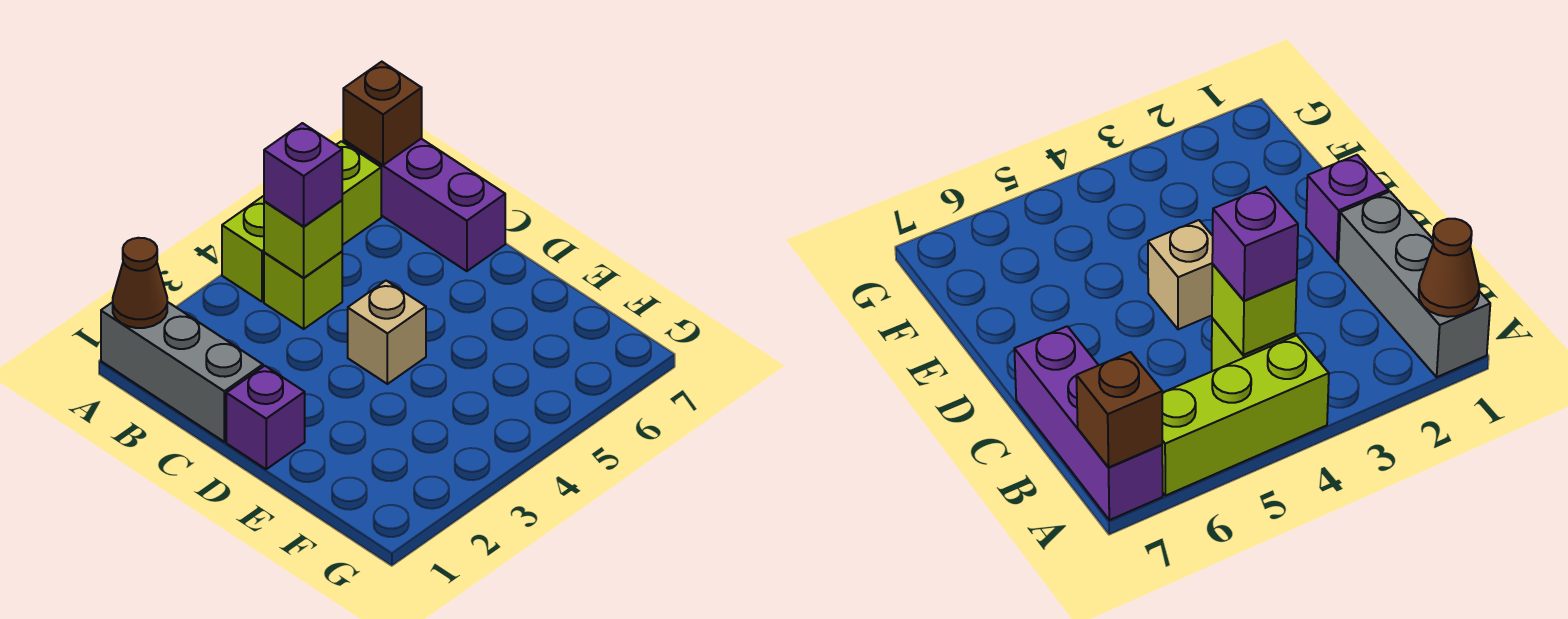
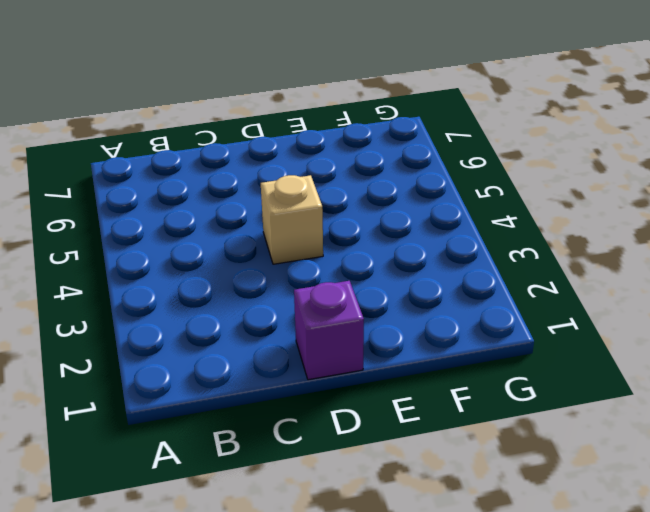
none -> grey 1x3 brick [101,302,263,442]
none -> lime 1x3 brick [222,141,381,302]

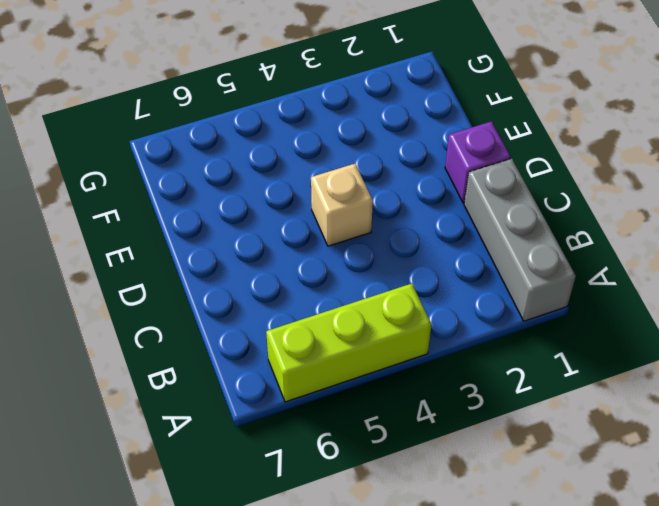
none -> purple 1x3 brick [343,139,505,271]
none -> lime 1x1 brick [264,252,342,329]

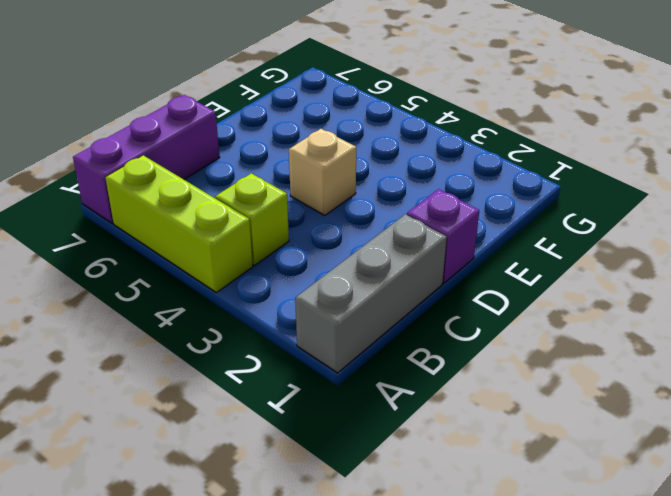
none -> brown 1x1 cone [113,238,167,328]
none -> brown 1x1 brick [343,62,422,165]

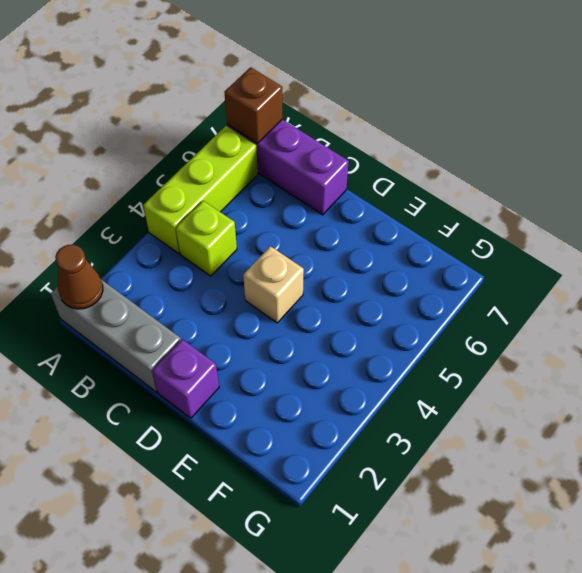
none -> lime 1x1 brick [264,200,342,278]
none -> purple 1x1 brick [264,123,342,226]

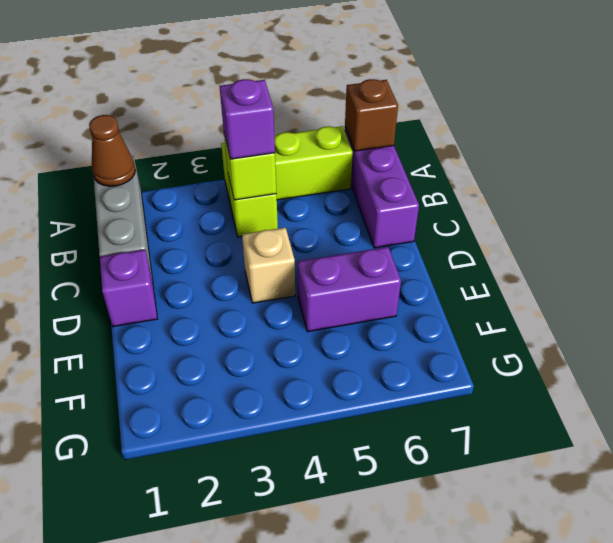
purple 1x2 brick [297,247,401,332] -> none

